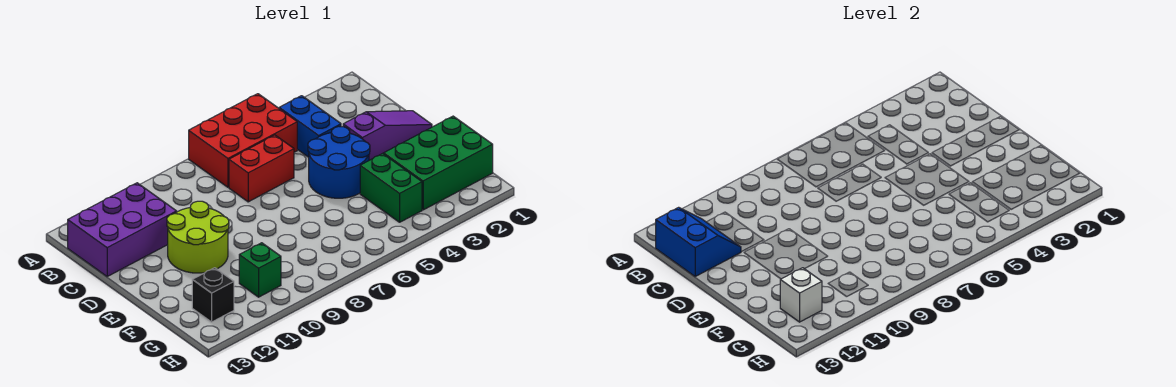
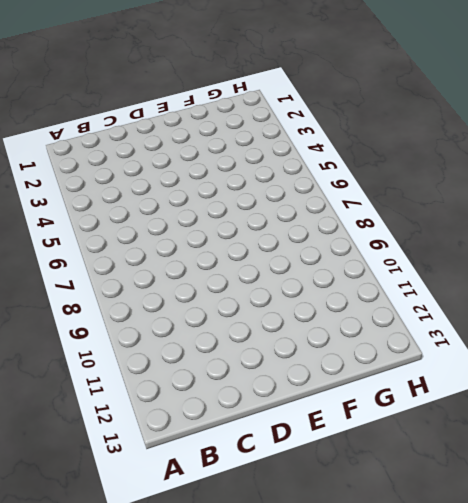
none -> red 2x3 brick [189,94,297,187]
none -> blue 1x2 brick [279,96,341,157]
none -> purple 2x3 brick [68,183,177,276]

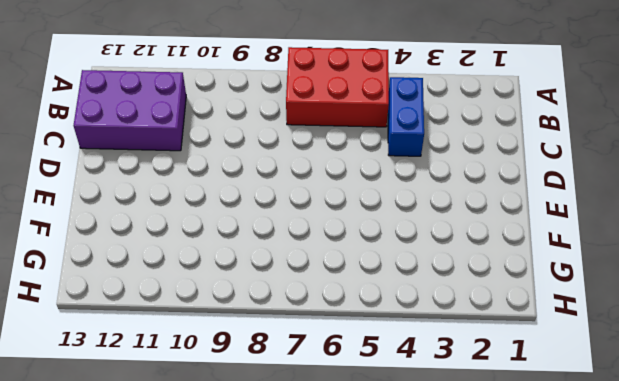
none -> red 1x2 brick [229,135,294,202]
none -> purple 1x3 slope [343,111,432,160]
none -> blue 2x2 round brick [308,127,370,198]

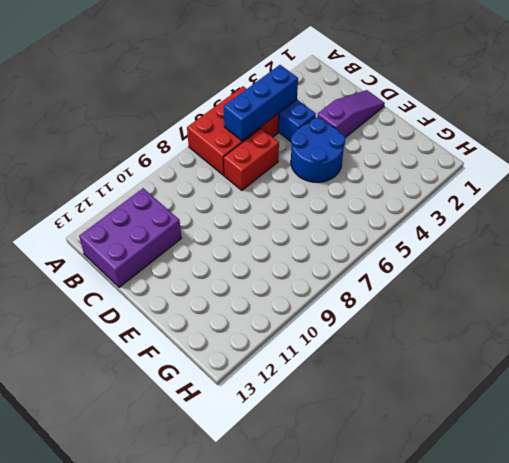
blue 1x3 brick [224,65,298,141] -> none
none -> lime 2x2 round brick [167,201,229,273]
none -> green 2x3 brick [384,116,493,210]
none -> green 1x2 brick [360,154,422,222]

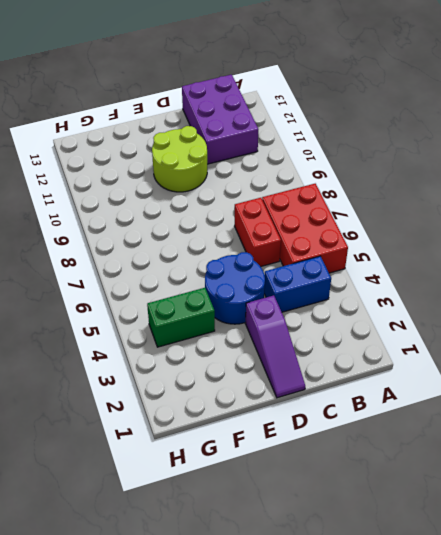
none -> green 2x3 brick [384,116,493,210]
none -> green 1x1 brick [239,243,281,297]
none -> black 1x1 brick [192,268,234,322]

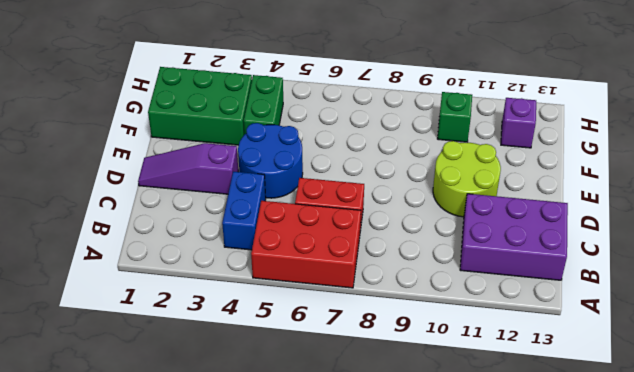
purple 1x1 brick [501,98,536,148] -> black 1x1 brick [192,268,234,322]
none -> blue 2x2 slope [656,207,741,276]
none -> white 1x1 brick [780,268,822,322]

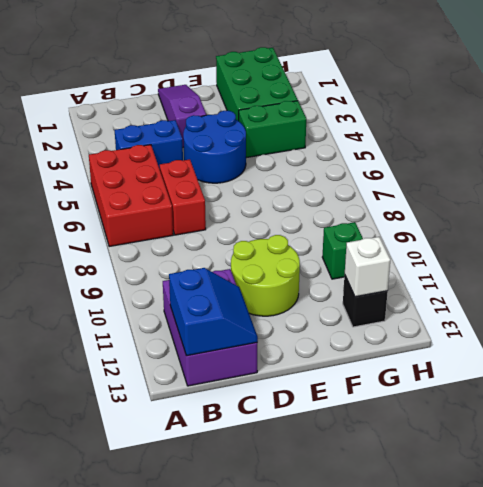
blue 2x2 slope [169,268,258,356] -> blue 2x2 slope turned to [656,207,741,276]

